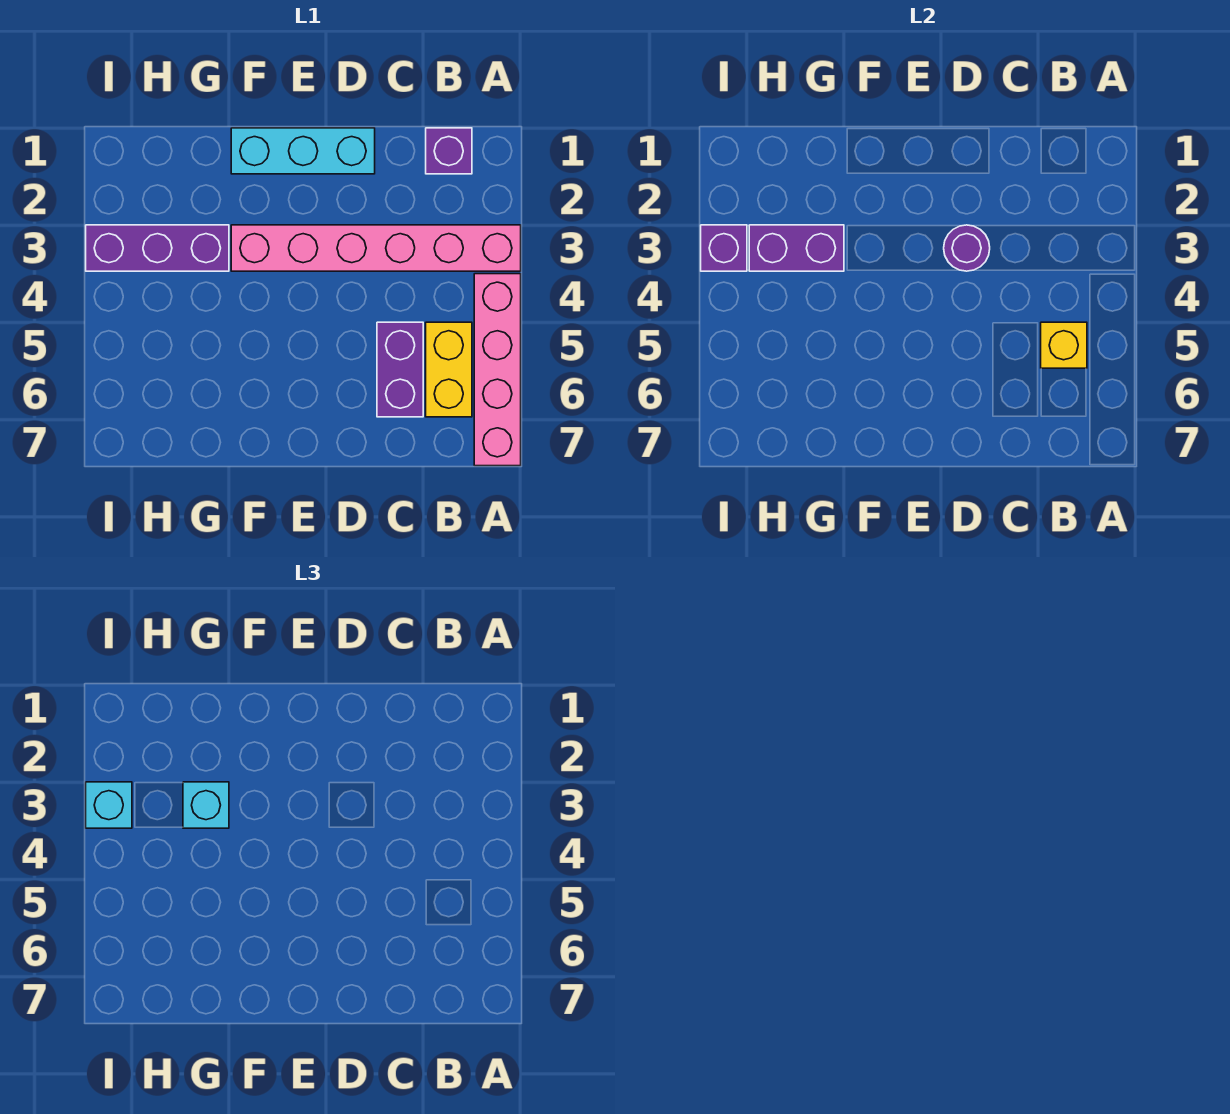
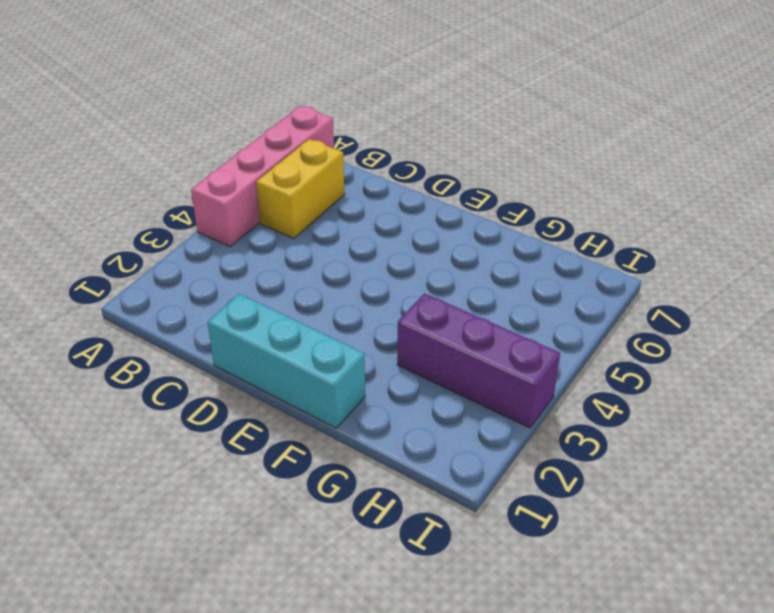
none -> pink 1x6 brick [231,225,521,271]
none -> purple 1x1 brick [426,128,472,174]
none -> purple 1x2 brick [377,322,423,417]

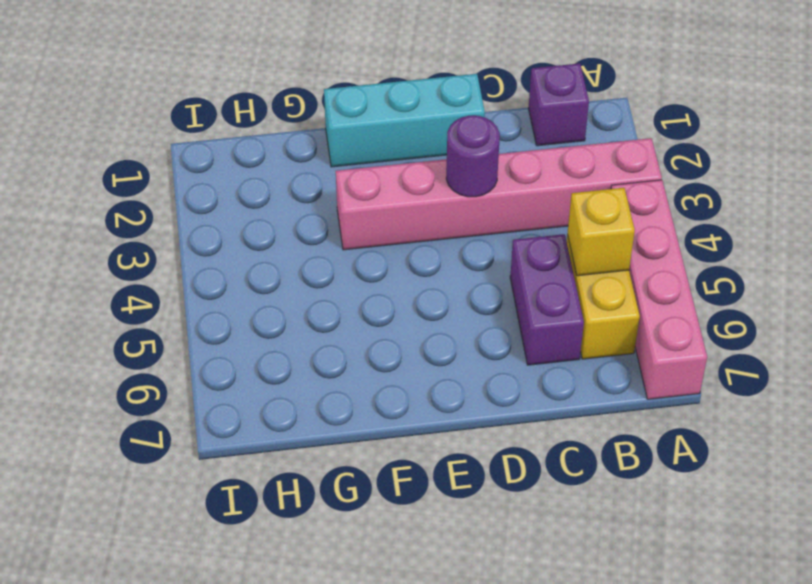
none -> purple 1x3 brick [86,225,229,271]
none -> purple 1x2 brick [749,225,844,271]
none -> purple 1x1 brick [701,225,747,271]

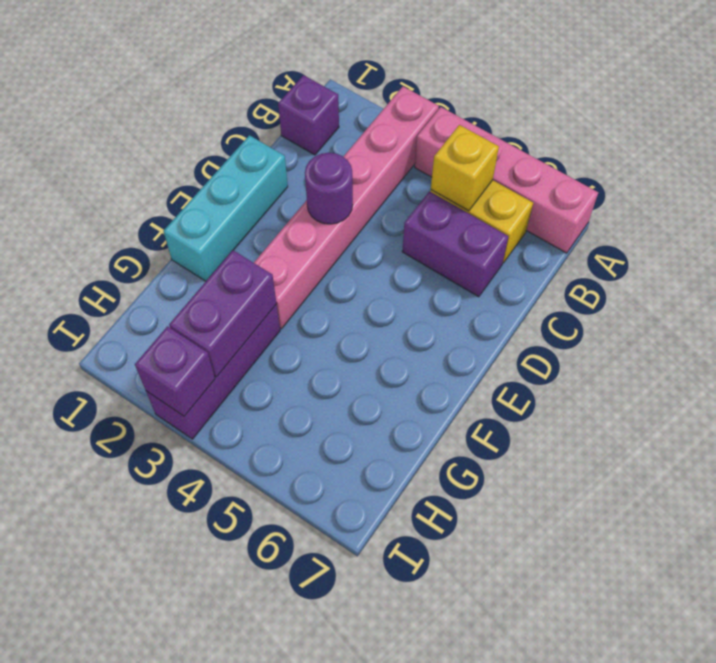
none -> cyan 1x1 brick [183,782,229,828]
none -> cyan 1x1 brick [86,782,132,828]

